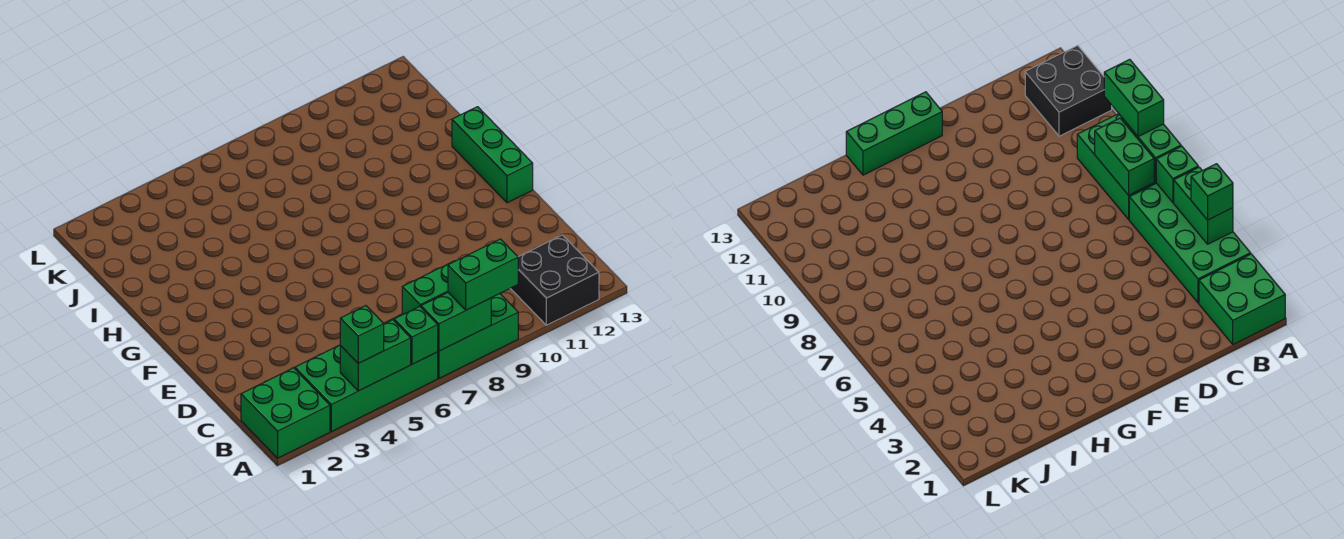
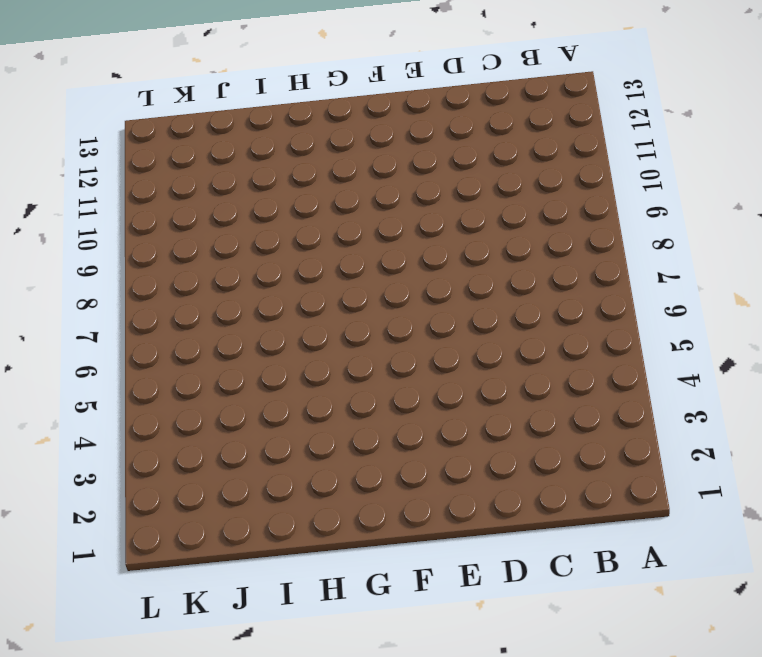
none -> green 2x2 brick [241,368,330,458]
none -> green 2x4 brick [295,315,438,432]

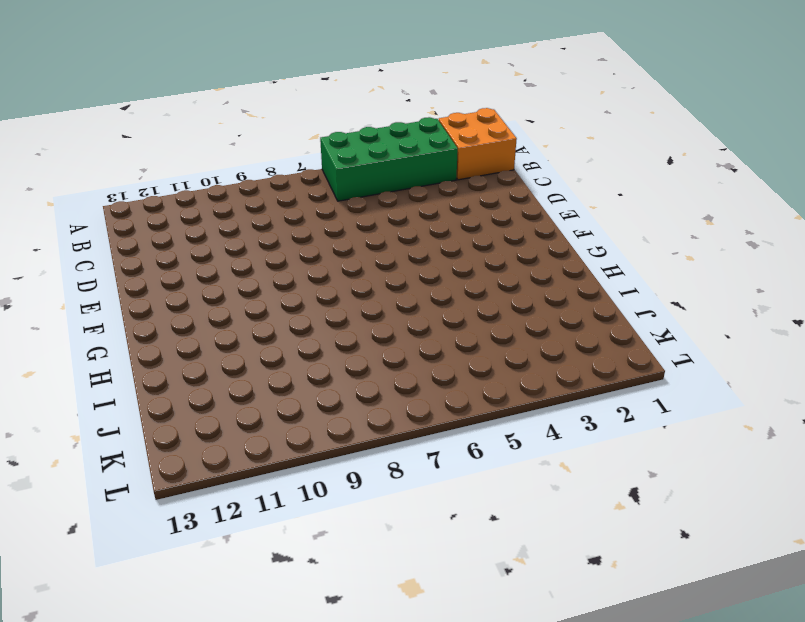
orange 2x2 brick [439,108,517,180] -> green 2x2 brick [241,368,330,458]
none -> green 2x3 brick [402,294,518,378]
none -> black 2x2 brick [510,235,599,325]

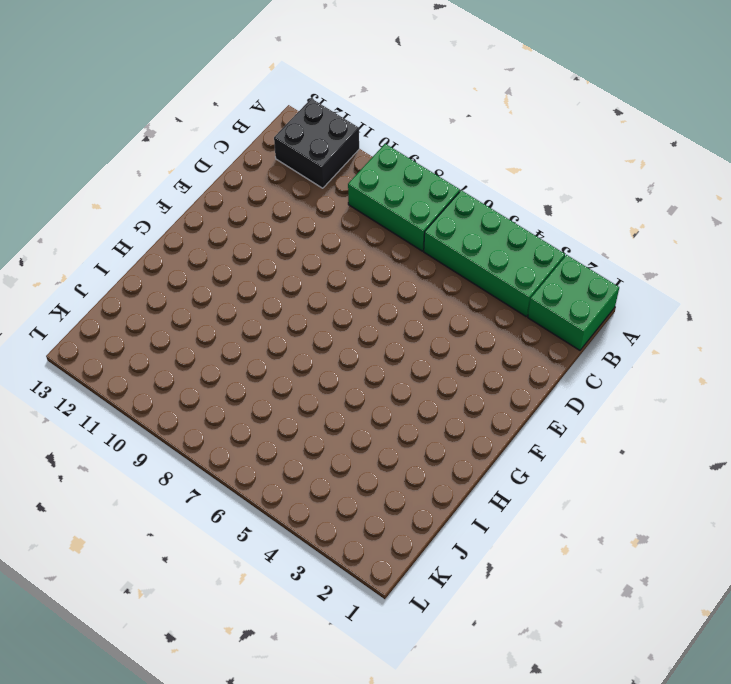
none -> green 1x3 brick [452,107,533,203]
none -> green 1x2 brick [340,320,411,391]

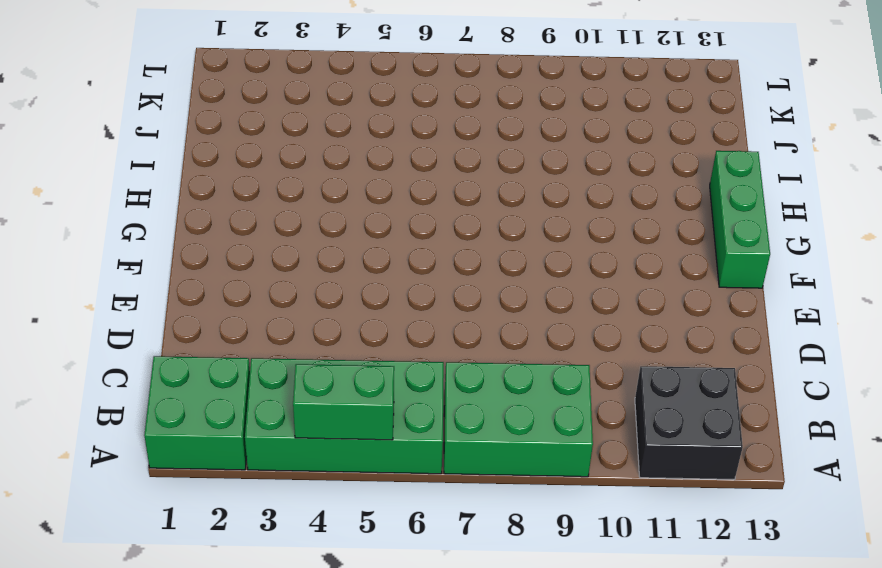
none -> green 1x1 brick [394,306,438,364]
none -> green 1x2 brick [421,293,491,351]

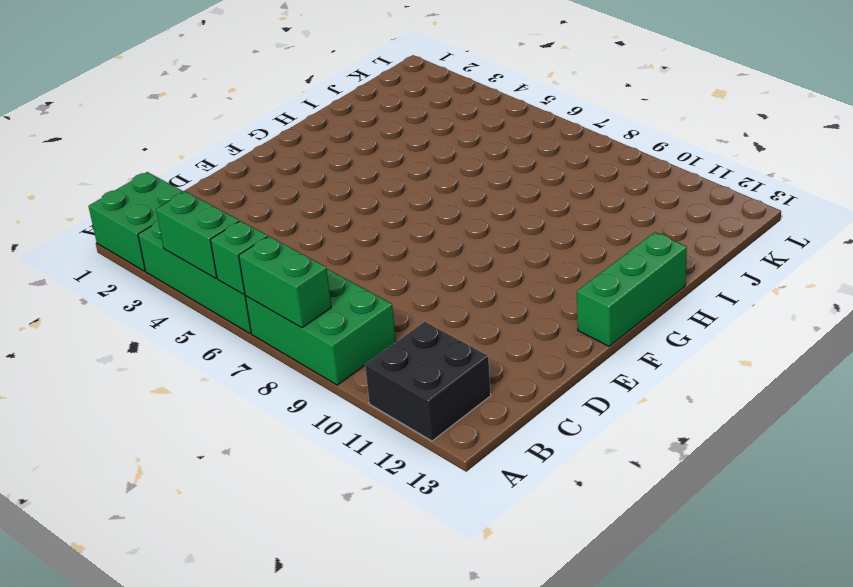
none -> green 1x2 brick [402,261,455,314]
none -> green 1x1 brick [340,306,384,363]

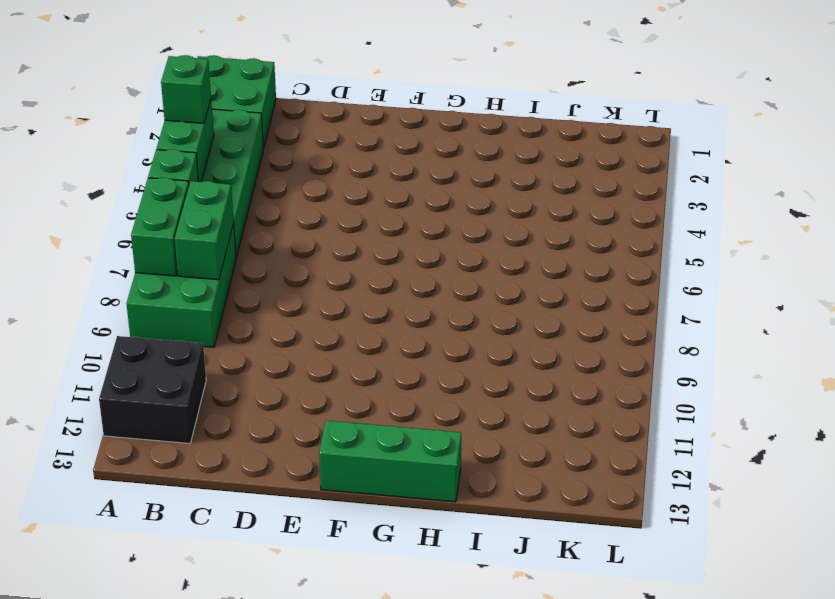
none -> green 1x2 brick [448,239,518,310]

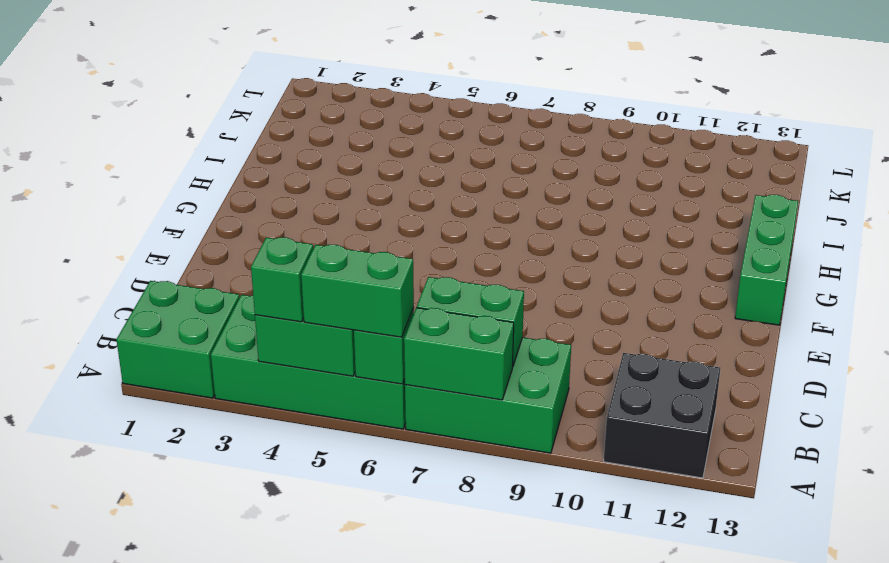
green 1x2 brick [301,245,414,337] -> green 1x2 brick moved to [448,239,518,310]

